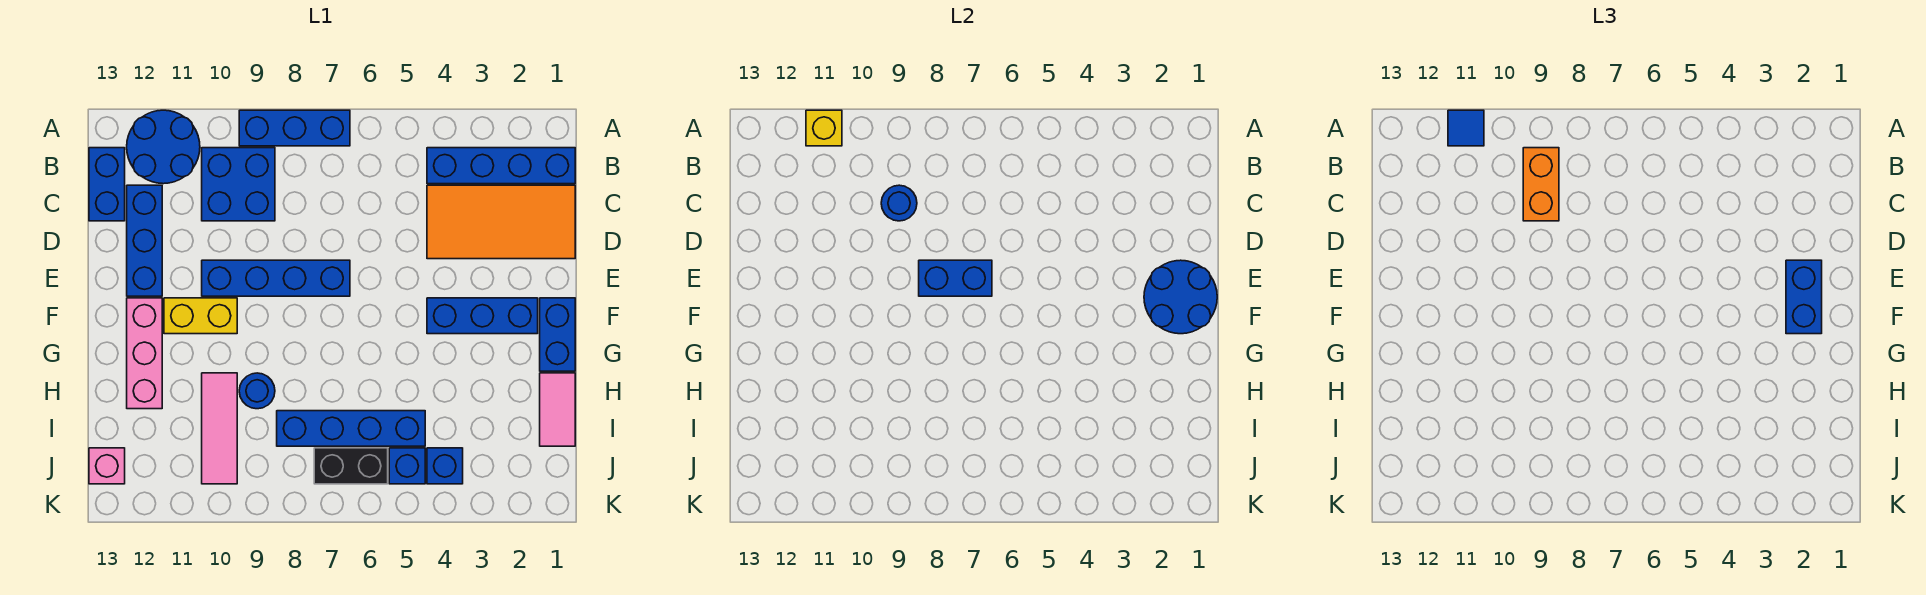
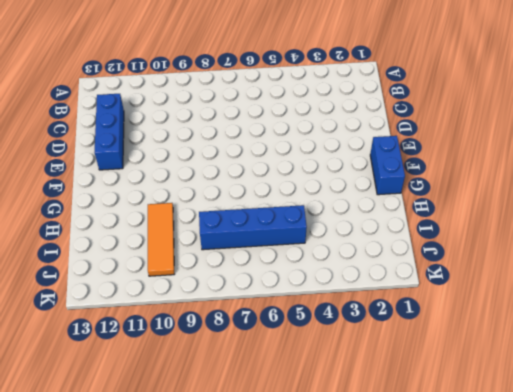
orange 1x3 tile [148,203,174,276] -> pink 1x3 tile [202,373,237,484]
none -> blue 1x3 brick [239,110,350,146]
none -> blue 2x2 round brick [127,110,200,184]
none -> blue 1x4 brick [427,148,575,184]

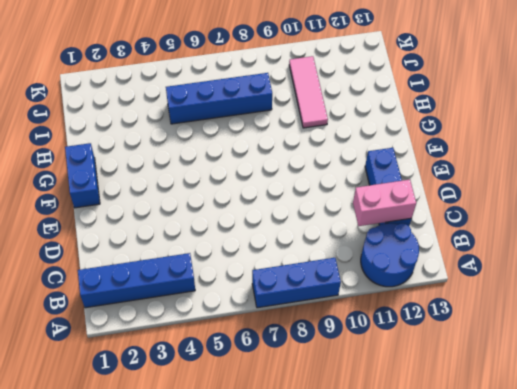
pink 1x2 brick [353,180,416,226] -> none
none -> blue 2x2 brick [202,148,275,221]
none -> blue 1x2 brick [89,148,125,221]
none -> orange 2x4 tile [427,185,575,259]

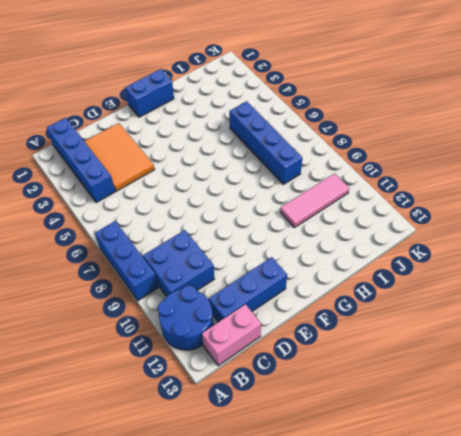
pink 1x2 brick [202,304,261,366] -> blue 1x2 brick [89,148,125,221]
orange 2x3 tile [84,123,155,191] -> orange 2x4 tile [427,185,575,259]
none -> blue 1x4 brick [202,260,350,296]
none -> blue 1x3 brick [427,298,538,334]
none -> yellow 1x2 brick [164,298,237,334]

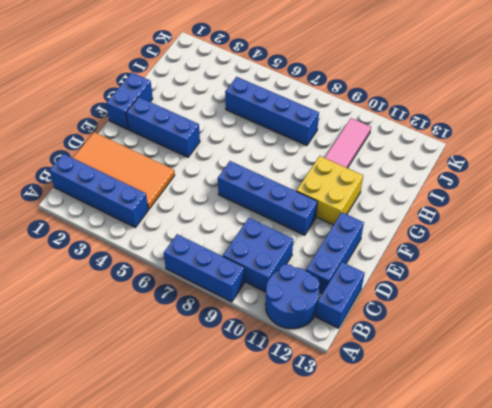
yellow 2x2 brick [297,156,363,225] -> yellow 1x2 brick [164,298,237,334]
none -> pink 1x3 brick [127,298,162,409]
none -> pink 1x2 tile [540,373,575,446]
none -> blue 1x1 round brick [239,373,275,409]

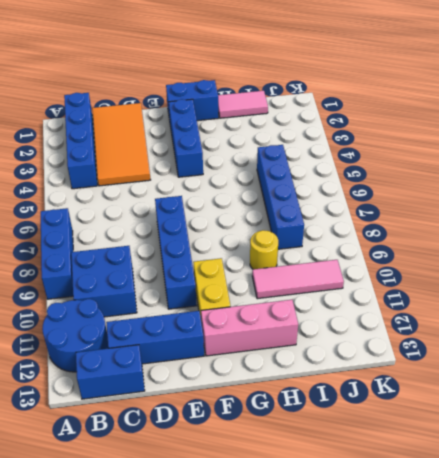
yellow 1x1 round brick [250,230,278,269] -> blue 1x1 round brick [239,373,275,409]
none -> blue 1x1 brick [427,448,463,484]
none -> blue 1x1 brick [389,448,425,484]
none -> black 1x2 brick [314,448,388,484]

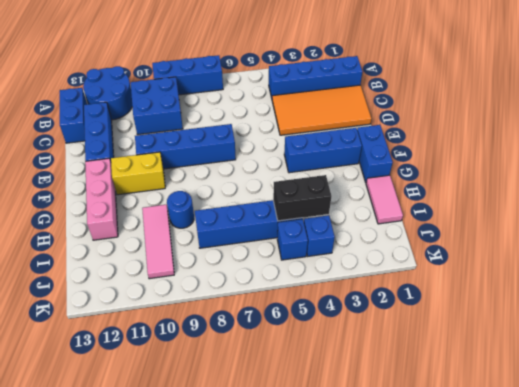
black 1x2 brick [273,175,332,221] -> black 1x2 brick moved to [314,448,388,484]
none -> pink 1x1 brick [89,448,125,484]
none -> yellow 1x1 brick [806,110,842,146]
none -> blue 1x1 round brick [881,185,917,221]

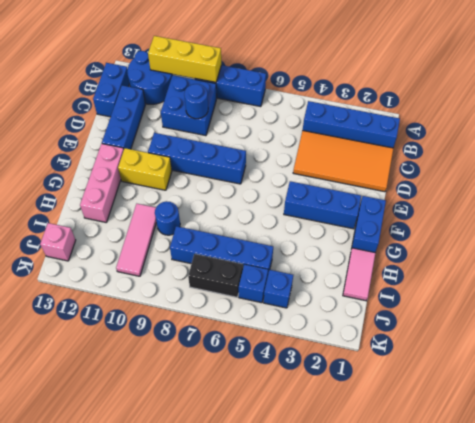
yellow 1x3 brick [148,36,221,82] -> yellow 1x1 brick [806,110,842,146]
none -> blue 2x2 round brick [1144,260,1217,334]
none -> blue 1x2 brick [919,260,992,296]
none -> blue 1x1 tile [1448,110,1484,146]

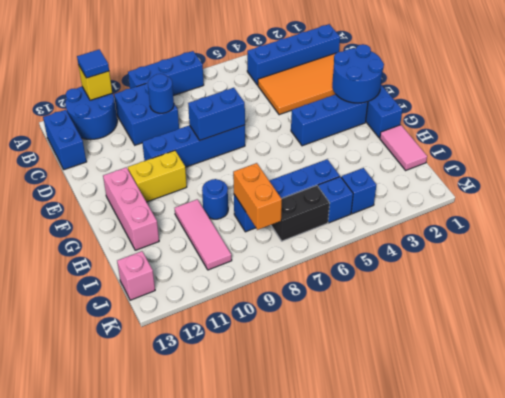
orange 1x2 brick [233,163,282,230] -> orange 1x2 brick moved to [1523,148,1559,221]
none -> blue 1x3 brick [127,185,162,296]
none -> blue 1x2 brick [1786,260,1822,334]

